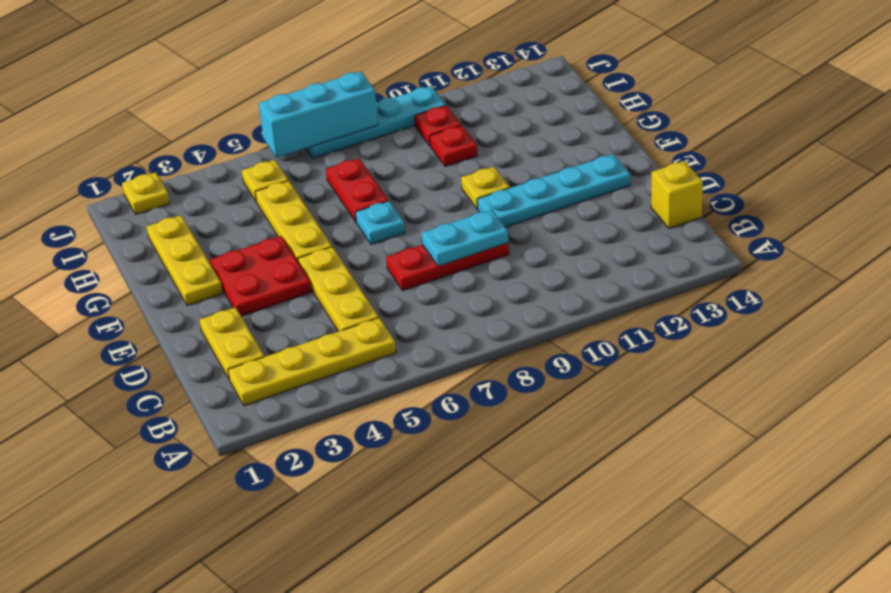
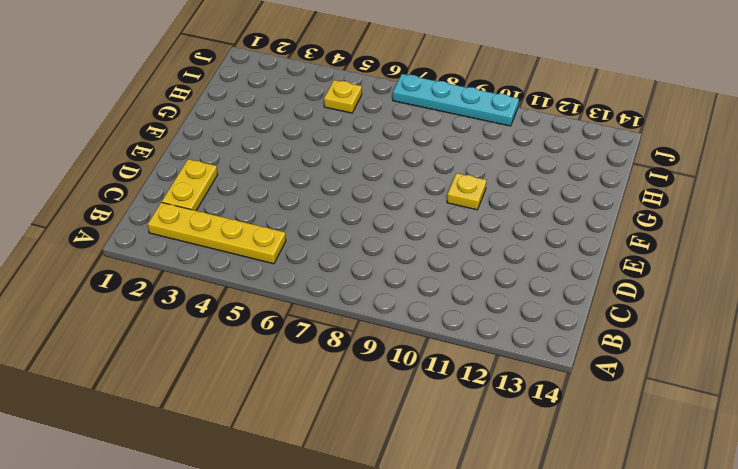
none -> yellow 1x3 plate [298,247,379,332]
none -> yellow 1x1 brick [651,161,703,229]
none -> red 1x3 plate [386,243,509,291]

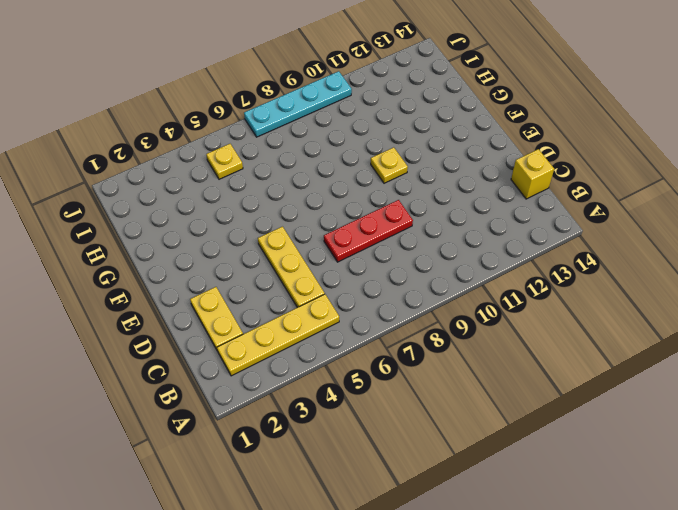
none -> red 2x2 plate [210,236,311,316]
none -> cyan 1x4 plate [477,154,630,227]
none -> yellow 1x3 plate [147,215,223,306]

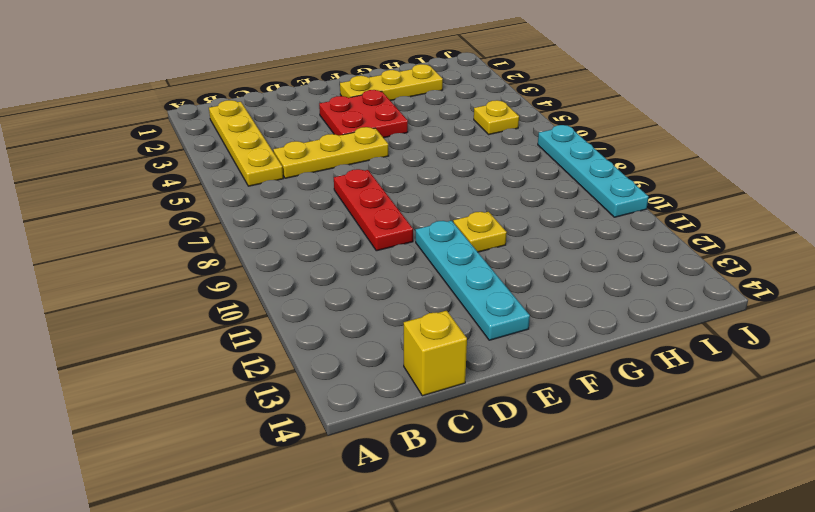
none -> yellow 1x2 plate [200,307,264,380]
none -> yellow 1x3 plate [255,181,332,261]
none -> cyan 1x1 plate [355,201,405,244]

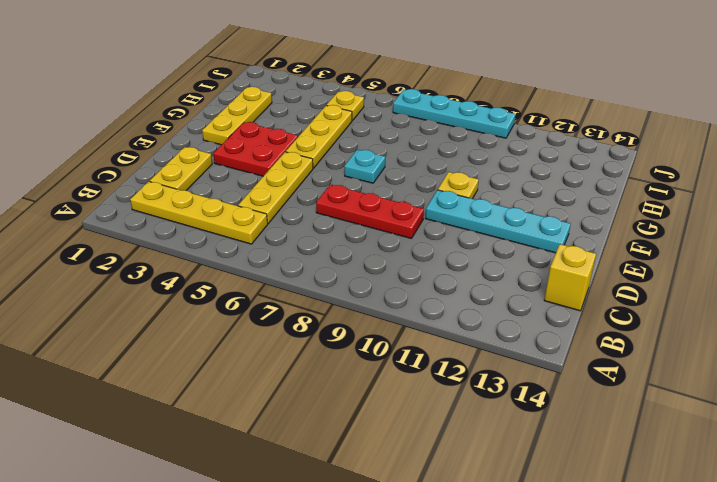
none -> red 1x2 plate [326,158,389,222]
none -> red 1x1 plate [430,125,478,167]
none -> red 1x1 plate [414,106,461,146]

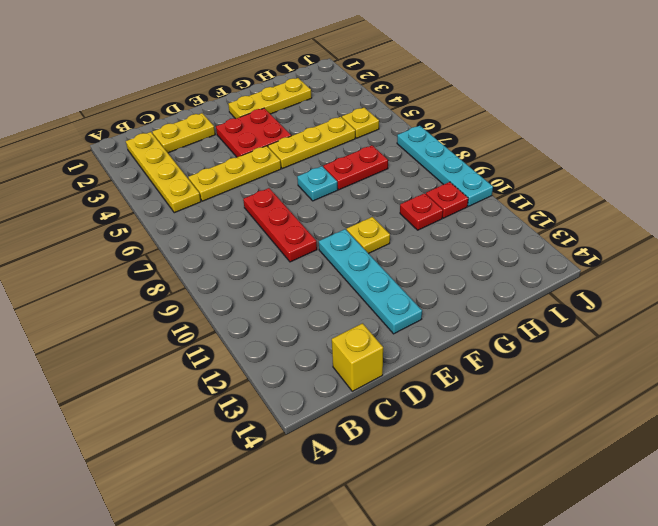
none -> yellow 1x1 plate [122,172,170,214]
none -> cyan 1x2 plate [422,210,508,266]
none -> cyan 1x3 brick [259,71,378,158]

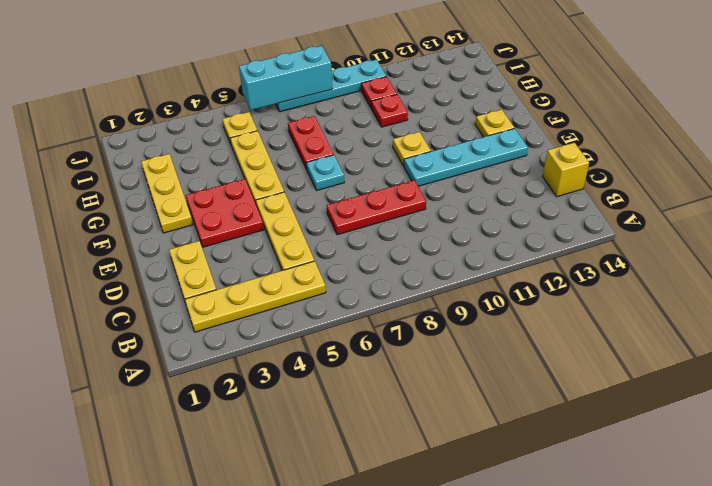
yellow 1x1 plate [475,110,514,137] -> yellow 1x1 plate moved to [122,172,170,214]
none -> cyan 1x2 plate [422,210,508,266]

